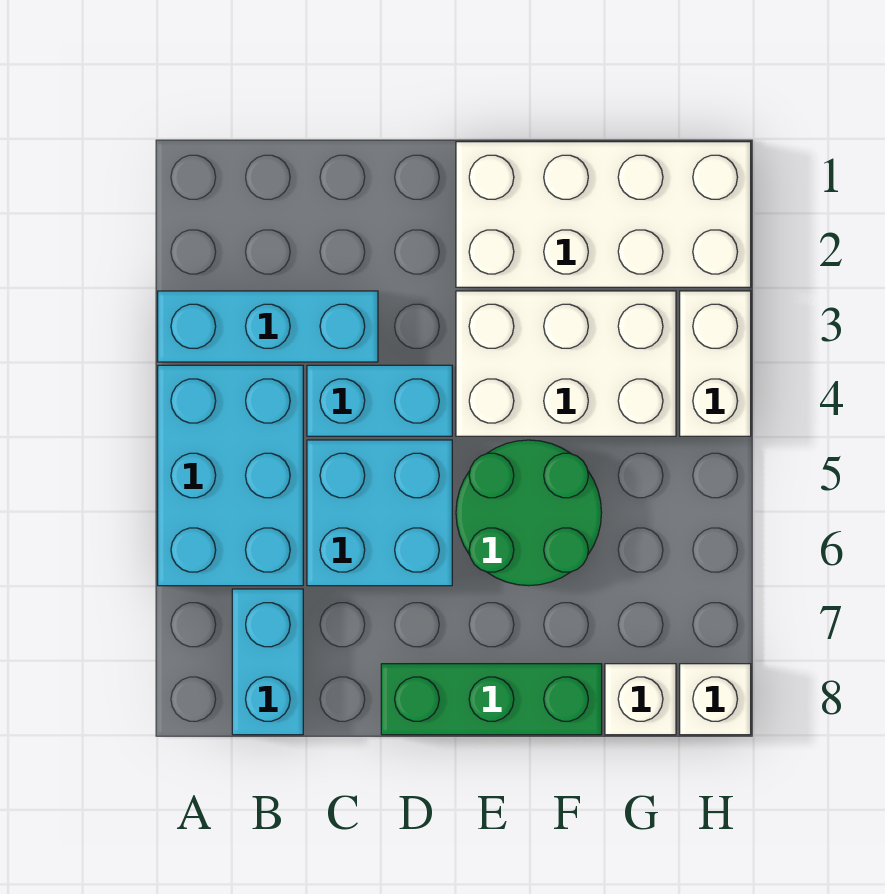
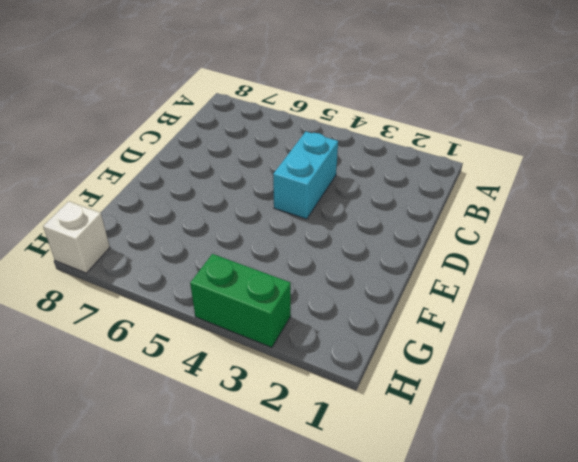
green 1x2 brick [190,254,291,347] -> white 1x2 brick [680,291,751,436]
none -> cyan 1x3 brick [158,291,378,362]
none -> cyan 2x3 brick [158,365,303,586]
none -> cyan 1x2 brick [232,589,303,735]

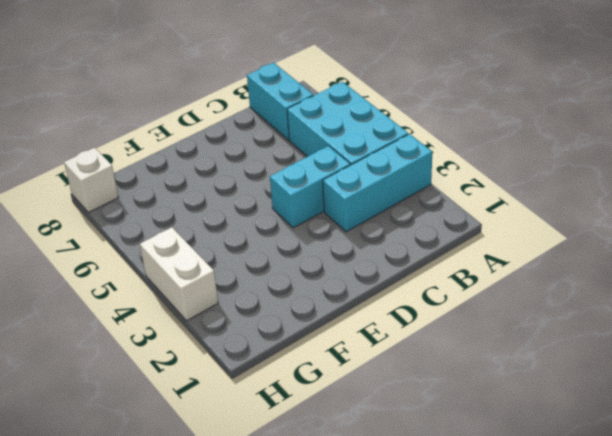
none -> cyan 2x2 brick [307,440,452,586]
none -> green 1x3 brick [381,664,602,735]
none -> white 2x4 brick [456,142,751,287]

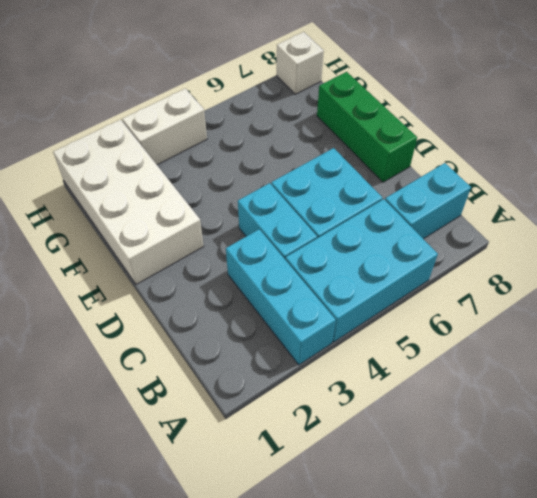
none -> white 2x3 brick [456,291,676,436]
none -> green 2x2 round brick [456,440,602,586]
none -> white 1x1 brick [605,664,676,735]

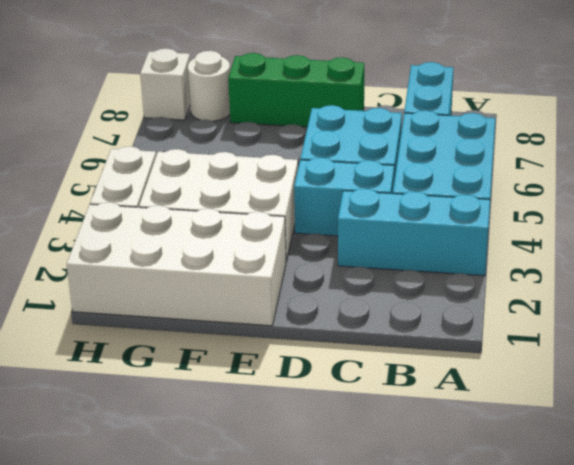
white 1x1 round brick [188,51,230,121] -> white 1x1 brick [605,664,676,735]
none -> green 2x2 round brick [456,440,602,586]

